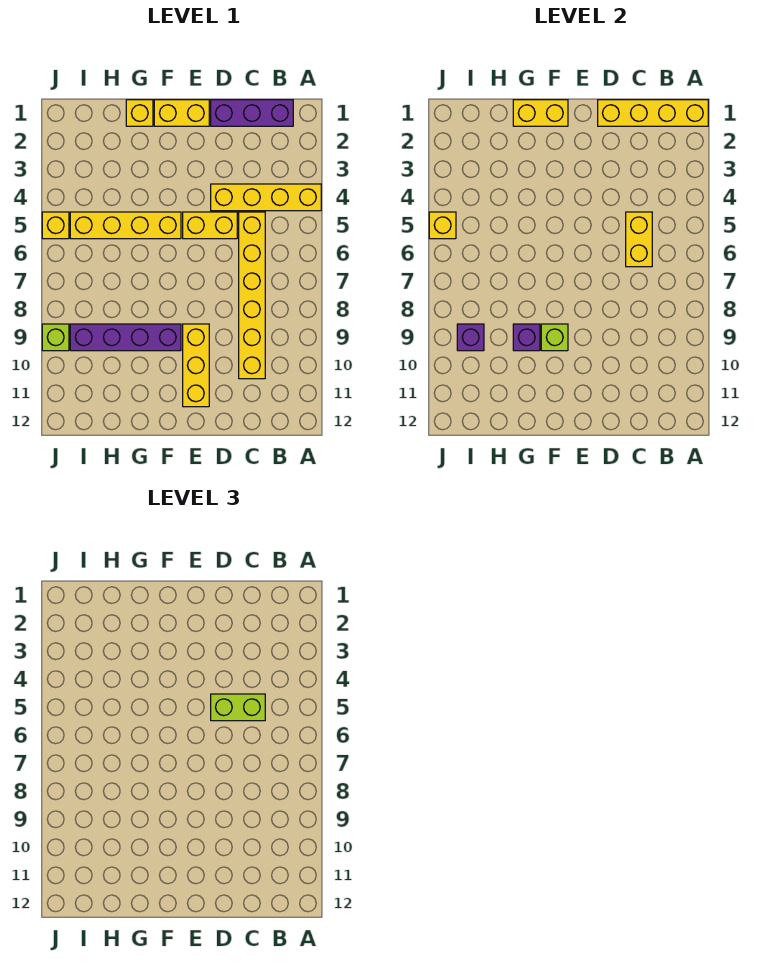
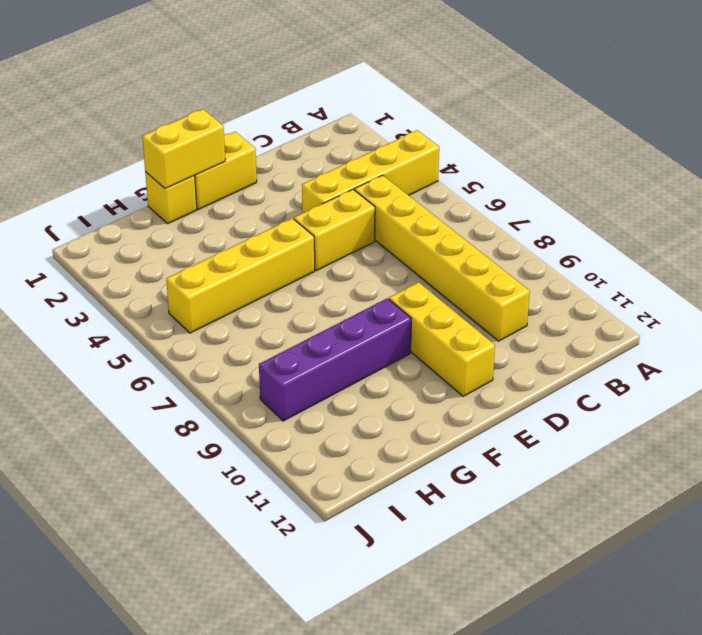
none -> purple 1x3 brick [211,100,293,126]
none -> yellow 1x1 brick [42,212,69,239]
none -> lime 1x1 brick [42,324,69,351]

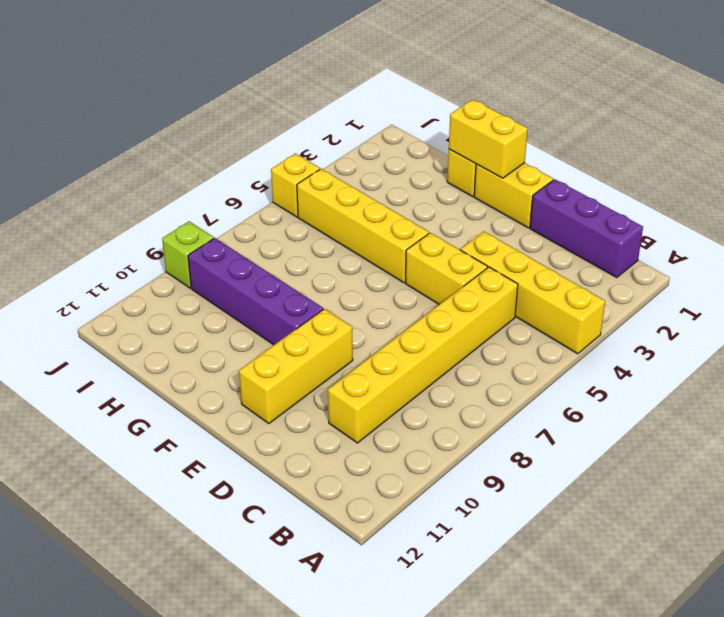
none -> yellow 1x4 brick [598,100,708,126]
none -> yellow 1x2 brick [626,212,652,267]
none -> lime 1x1 brick [541,324,568,351]

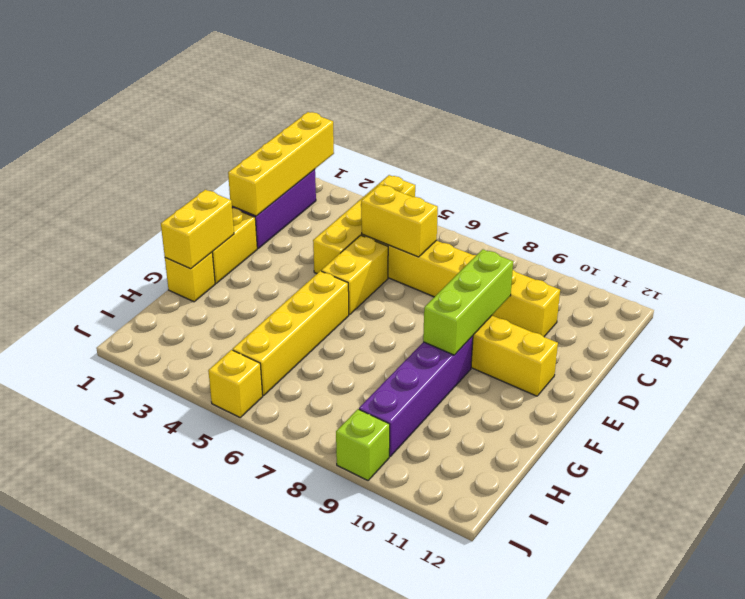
lime 1x3 brick [423,249,513,355] -> lime 1x1 brick [541,324,568,351]
none -> purple 1x1 brick [513,324,540,351]
none -> purple 1x1 brick [457,324,484,351]
none -> yellow 1x1 brick [429,212,456,239]

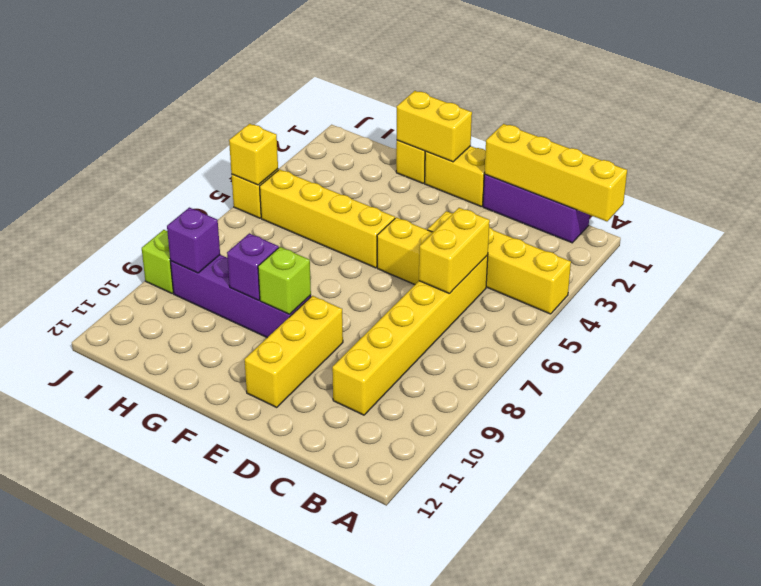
none -> lime 1x2 brick [211,694,265,721]

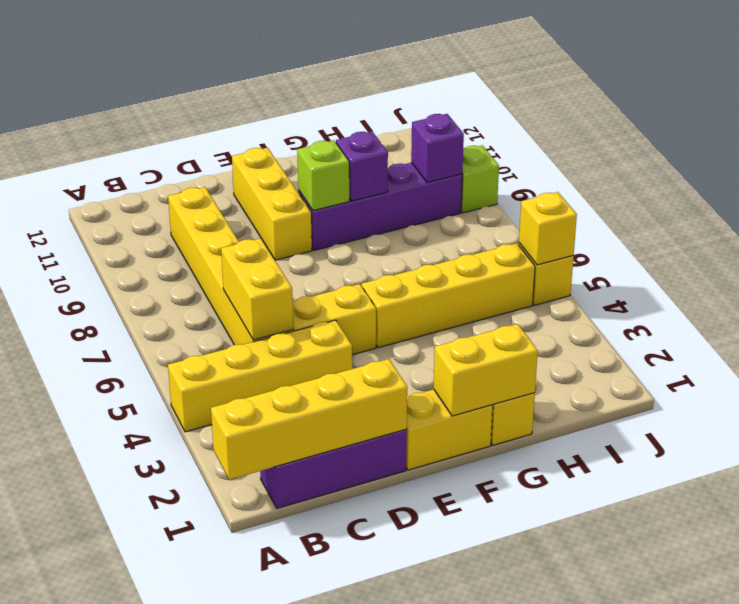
none -> lime 1x2 brick [211,694,265,721]

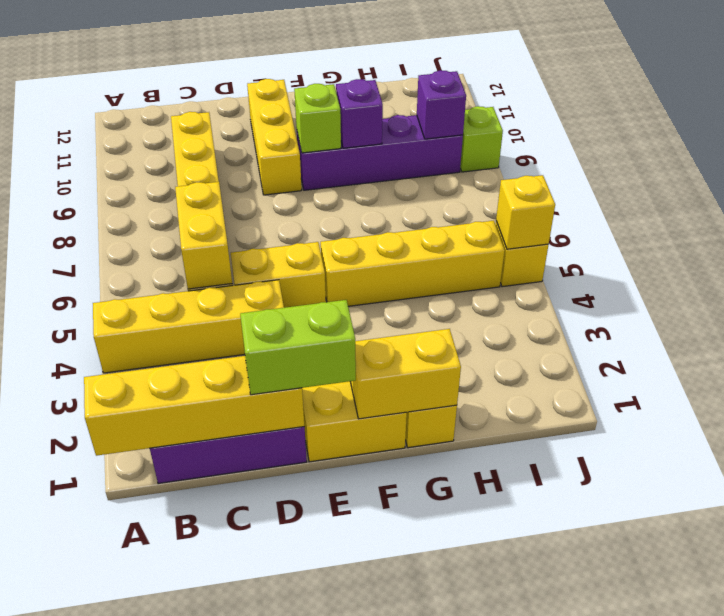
lime 1x2 brick [240,300,356,395] -> lime 1x2 brick moved to [211,694,265,721]

